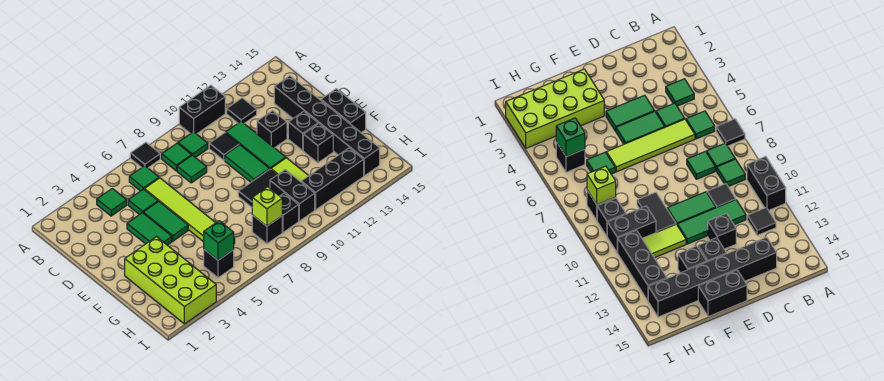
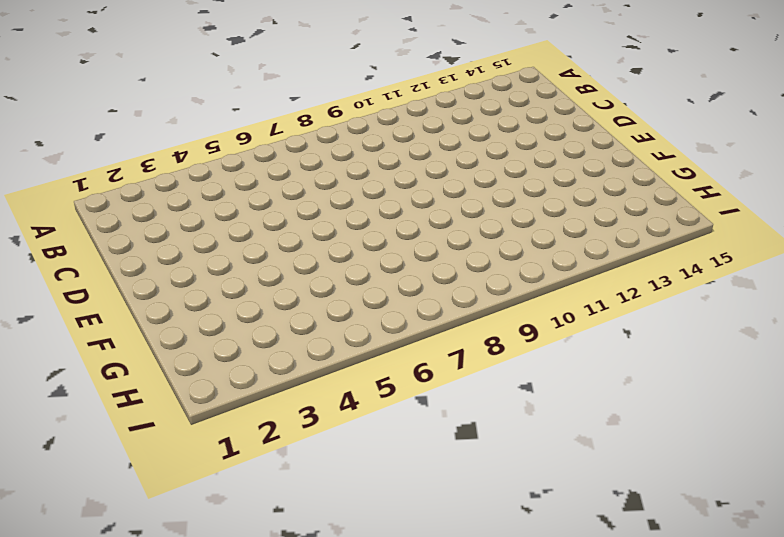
none -> black 1x1 tile [130,142,160,168]
none -> black 1x2 brick [179,85,225,134]
none -> green 1x1 tile [97,188,127,216]
none -> green 1x1 tile [129,166,159,191]

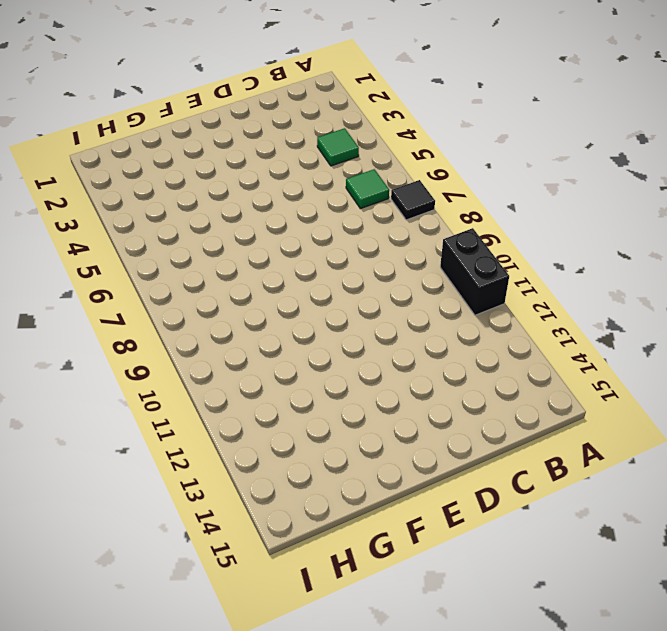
none -> green 1x1 tile [162,143,192,171]
none -> green 1x1 tile [178,132,208,158]
none -> black 1x1 tile [227,98,257,123]
none -> green 1x1 tile [128,189,158,215]

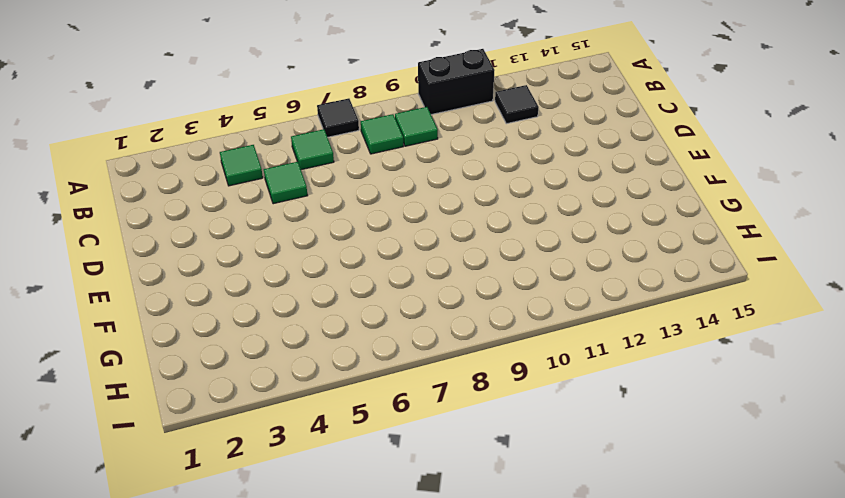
none -> lime 1x4 tile [144,178,215,242]
none -> green 1x1 tile [177,155,207,183]
none -> black 1x1 tile [209,133,239,160]
none -> green 1x3 tile [226,121,286,169]

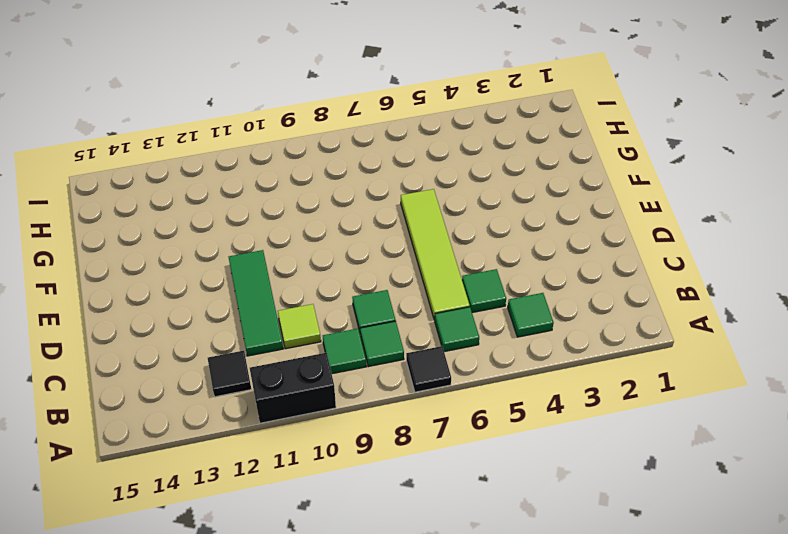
lime 1x1 tile [278,304,321,349] -> black 1x1 tile [209,133,239,160]
none -> black 1x6 brick [274,76,380,176]
none -> green 1x2 tile [127,213,172,245]
none -> green 1x2 tile [143,201,188,241]
none -> green 1x2 tile [225,145,269,182]

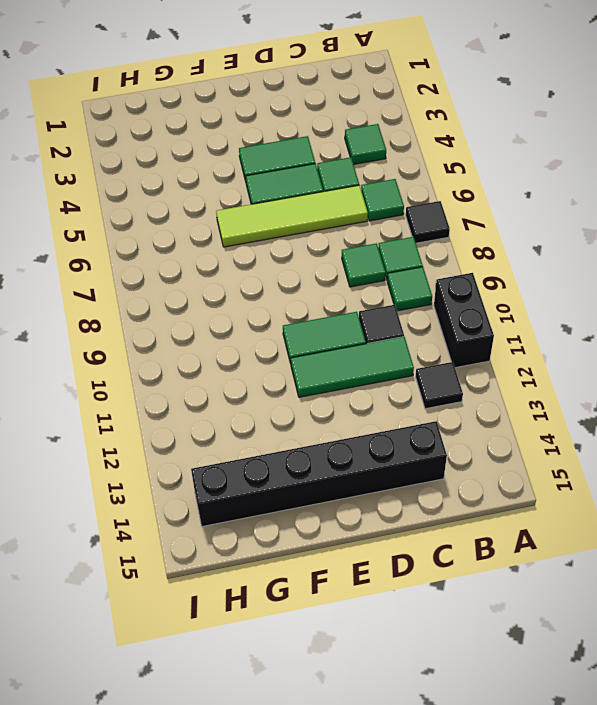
none -> black 1x1 brick [257,110,287,148]
none -> black 1x1 brick [288,111,318,151]
none -> black 1x2 brick [321,89,366,133]
none -> lime 2x4 brick [125,237,216,324]

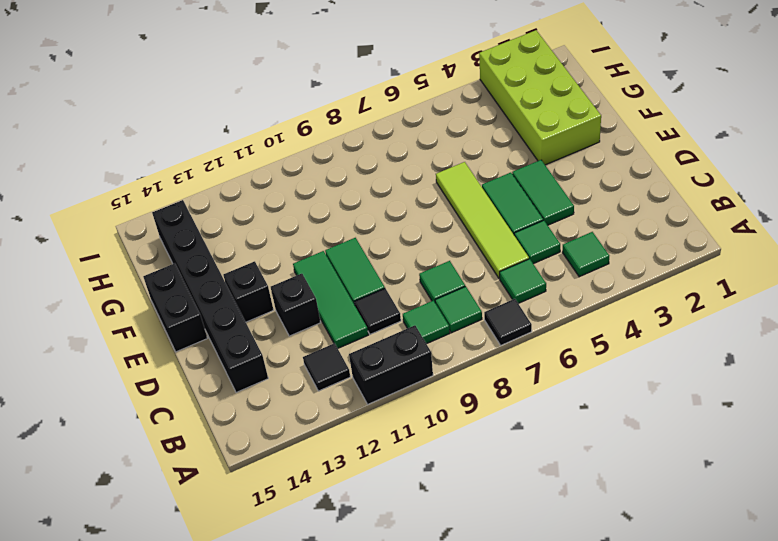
none -> black 1x2 tile [238,169,277,207]
none -> lime 1x2 tile [271,158,309,182]
none -> black 1x1 brick [303,123,333,163]
none -> green 1x1 tile [587,152,615,174]

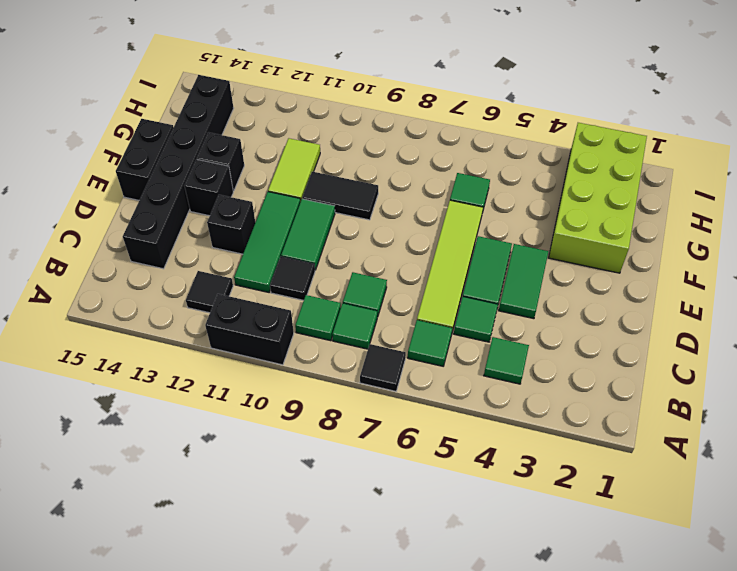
none -> black 1x2 brick [270,170,315,221]
none -> black 1x1 brick [204,249,234,278]
none -> black 1x1 brick [252,215,282,244]
none -> black 1x1 brick [280,193,299,232]

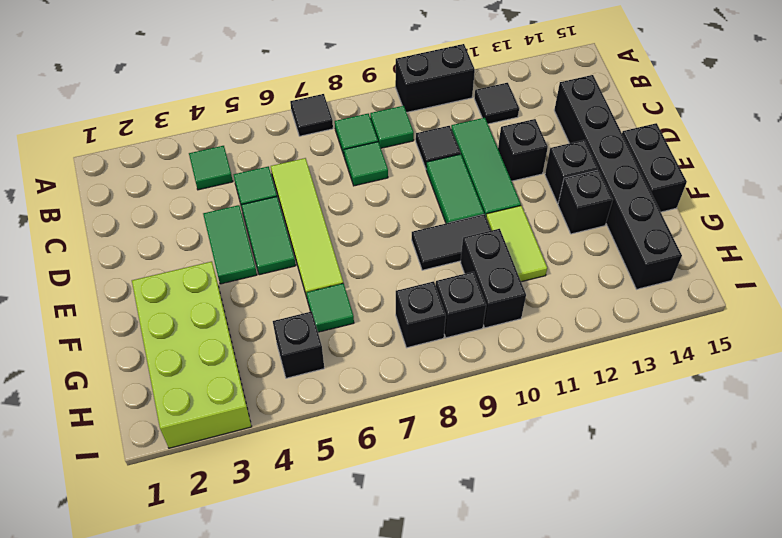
none -> green 1x1 tile [129,166,159,191]
none -> black 1x3 brick [301,148,364,210]
none -> green 1x1 brick [204,221,234,260]
none -> lime 1x1 brick [252,187,282,226]

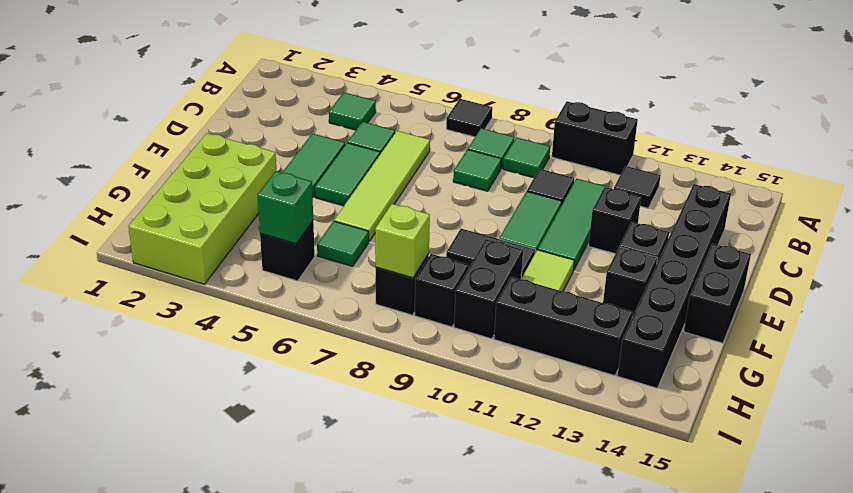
none -> green 1x1 tile [129,166,159,191]

